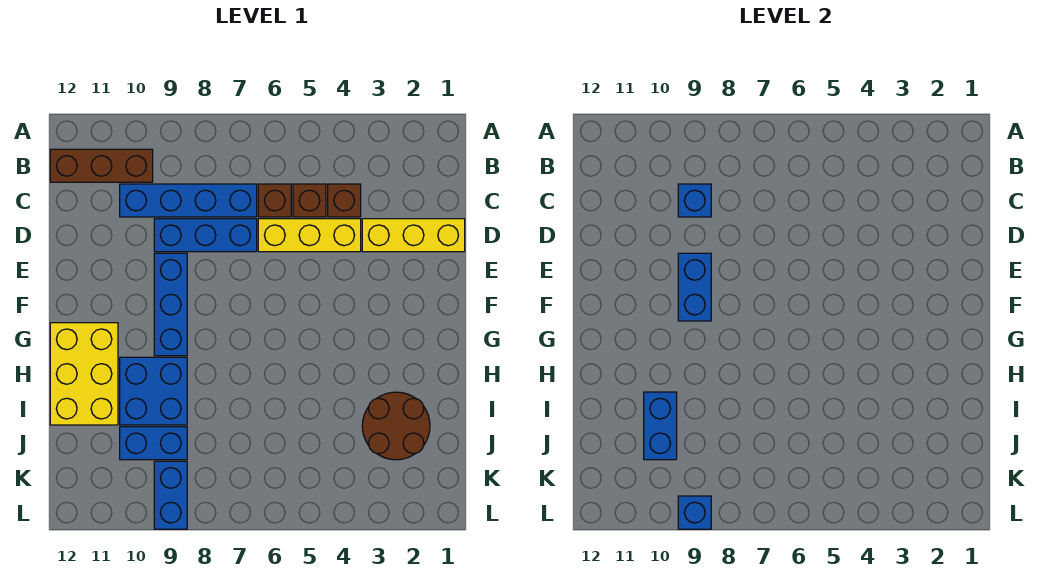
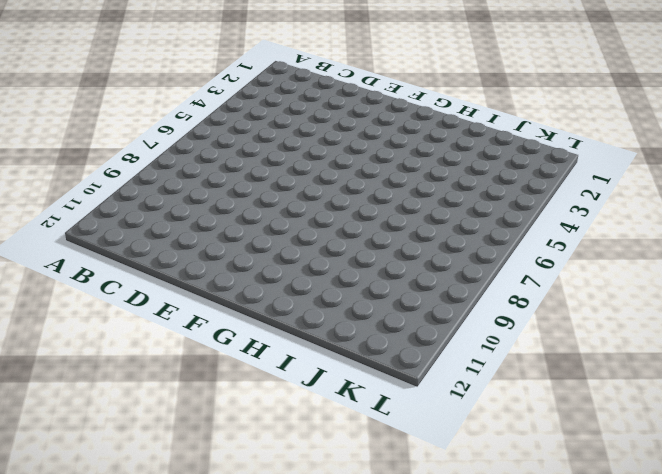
none -> brown 1x3 brick [50,149,153,182]
none -> brown 1x1 brick [328,184,361,217]
none -> brown 1x1 brick [293,184,326,217]

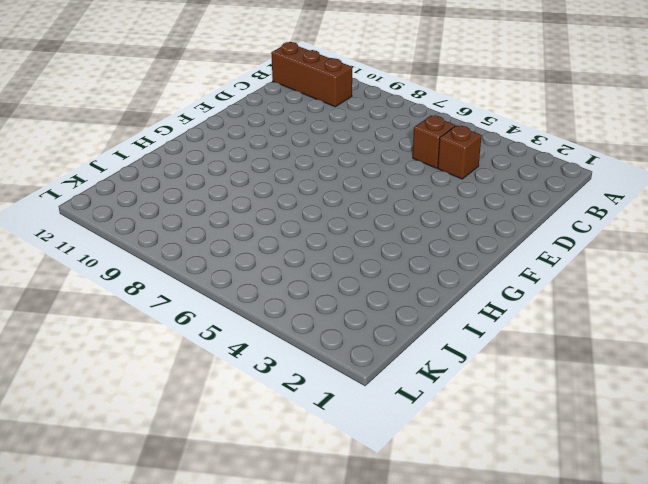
none -> brown 1x1 brick [258,184,291,217]
none -> blue 1x4 brick [120,184,257,217]
none -> yellow 1x3 brick [362,219,465,252]

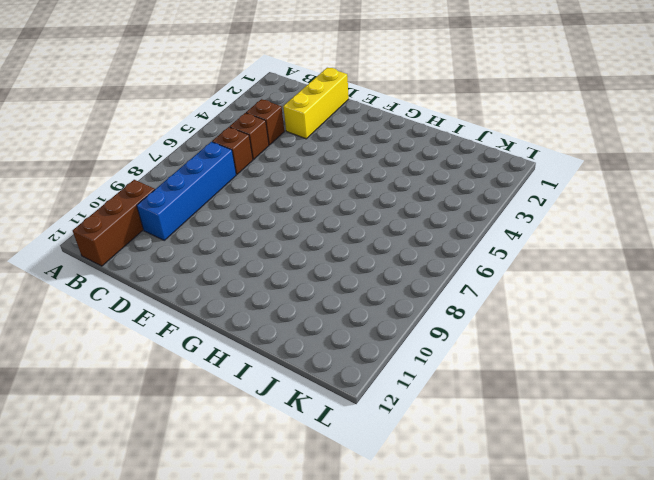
none -> yellow 1x3 brick [258,219,361,252]
none -> blue 1x3 brick [154,219,257,252]
none -> blue 1x3 brick [154,253,187,356]

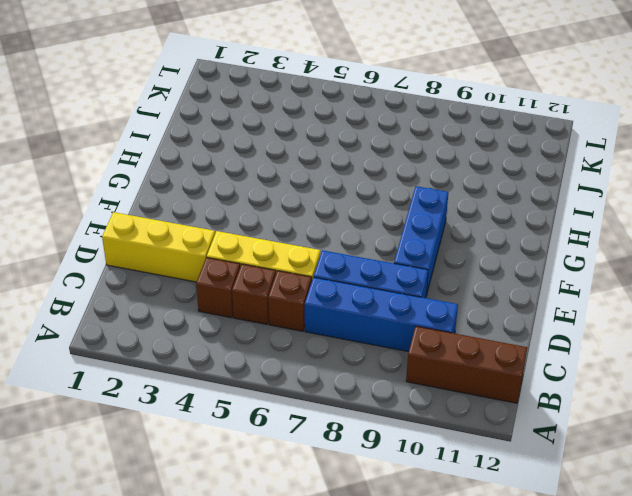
none -> yellow 2x3 brick [50,323,118,425]
none -> blue 2x2 brick [120,357,187,425]
none -> brown 2x2 round brick [362,392,430,460]

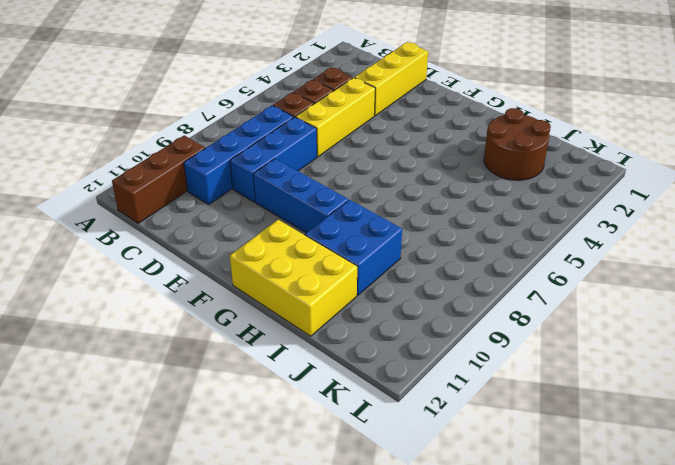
none -> blue 1x2 brick [120,427,187,460]
none -> blue 1x2 brick [154,461,187,529]
none -> blue 1x1 brick [678,184,711,217]

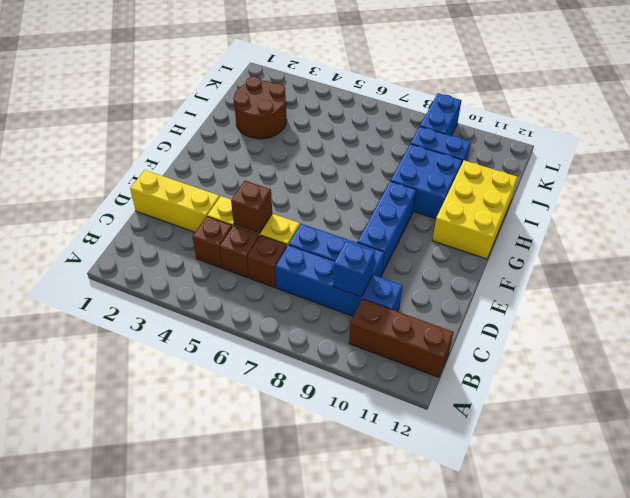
brown 1x1 brick [231,181,272,233] -> none
none -> blue 1x2 brick [678,253,711,321]
none -> blue 1x2 brick [644,392,677,460]
none -> blue 1x1 brick [678,496,711,529]

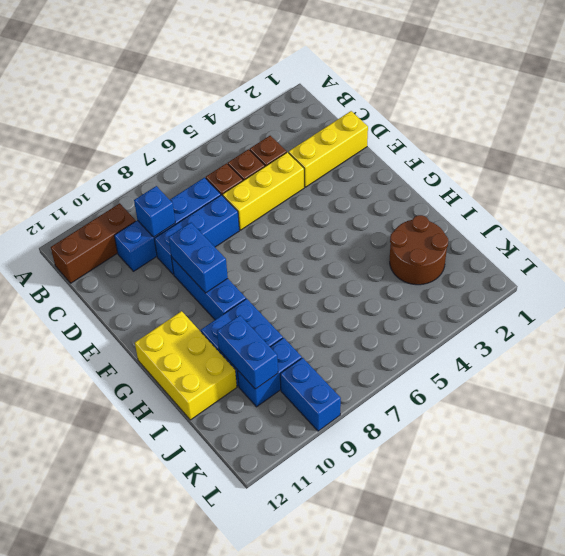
none -> blue 1x1 brick [678,496,711,529]

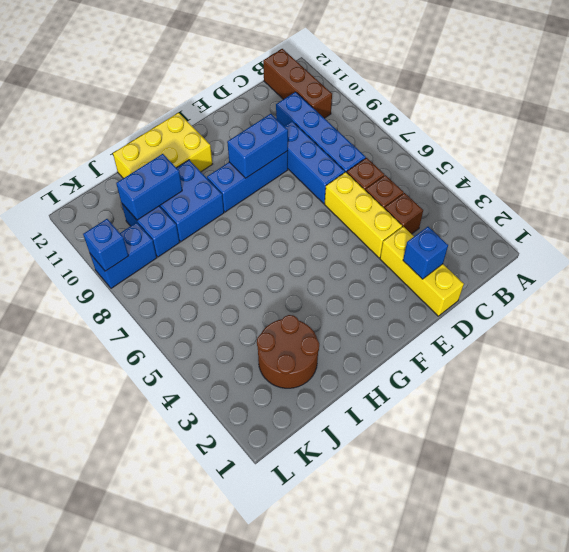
blue 1x1 brick [403,227,448,279] -> blue 1x1 brick moved to [678,184,711,217]

